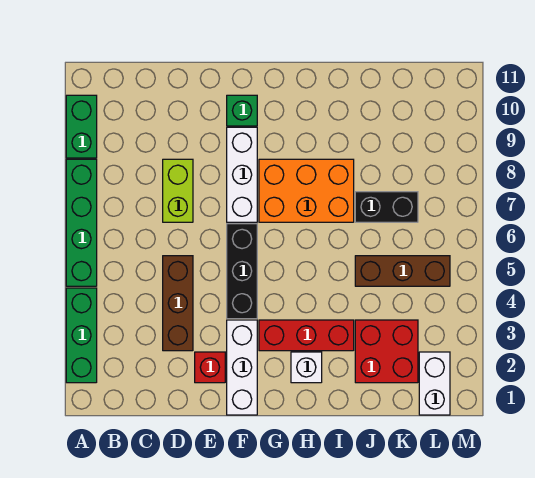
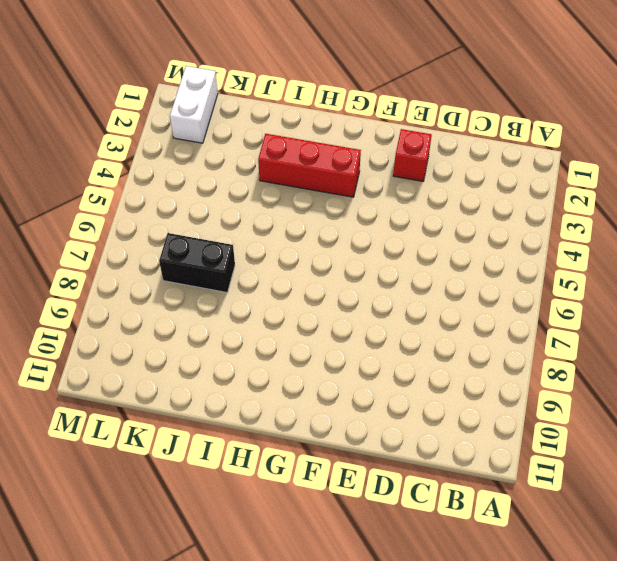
none -> green 1x3 brick [66,288,97,383]
none -> green 1x4 brick [66,159,97,286]
none -> green 1x2 brick [66,95,97,158]

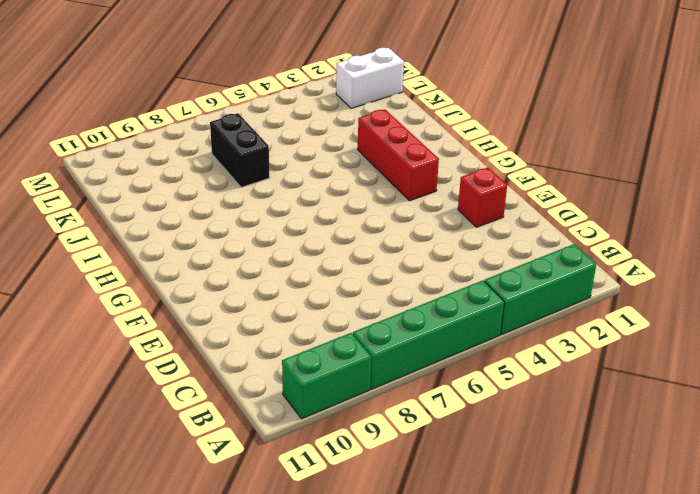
none -> brown 1x3 brick [163,256,193,351]
none -> lime 1x2 brick [163,159,193,222]
none -> white 1x3 brick [227,320,257,415]

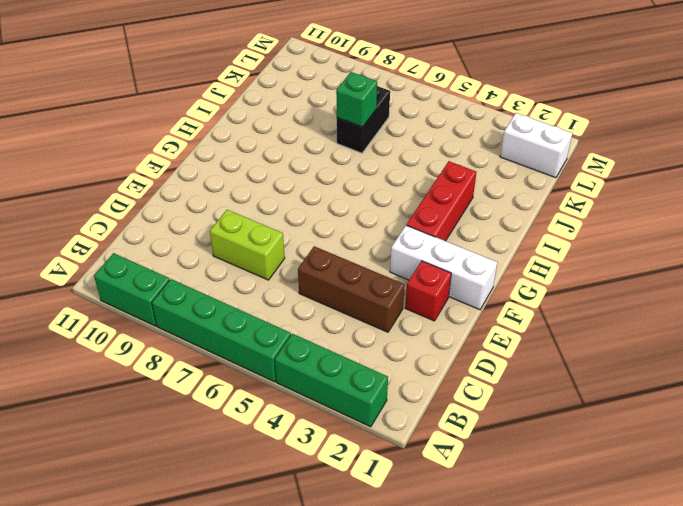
green 1x1 brick [336,72,377,127] -> green 1x1 brick moved to [227,95,257,126]
none -> black 1x3 brick [227,224,257,319]
none -> white 1x3 brick [227,127,257,222]
none -> orange 2x3 brick [259,159,354,222]

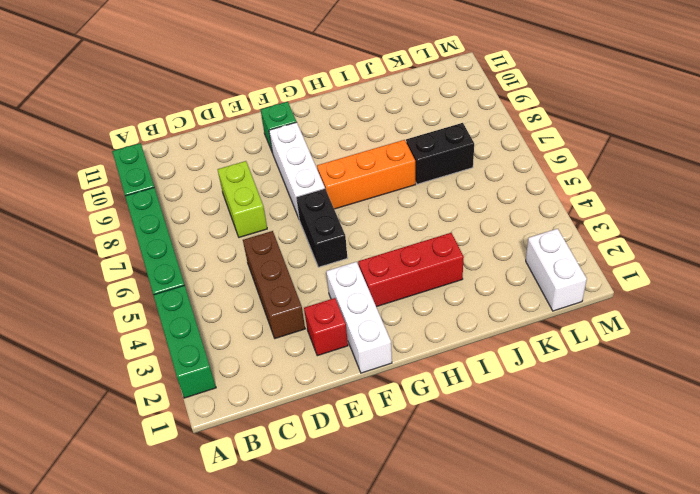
black 1x2 brick [296,189,347,267] -> black 1x3 brick [227,224,257,319]
orange 1x3 brick [317,140,416,209] -> orange 2x3 brick [259,159,354,222]
none -> white 1x1 brick [291,352,322,383]
none -> red 2x2 brick [355,320,418,383]
none -> brown 1x3 brick [355,256,450,286]

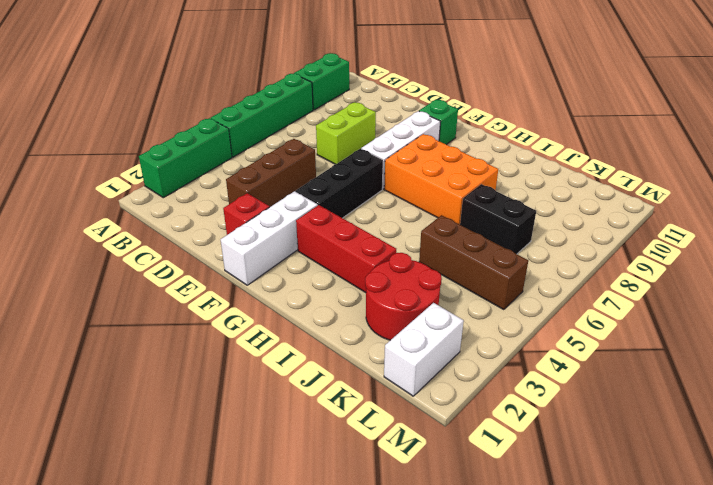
red 2x2 round brick [365,253,442,340] -> red 2x2 brick [355,320,418,383]
none -> white 1x1 brick [291,352,322,383]

